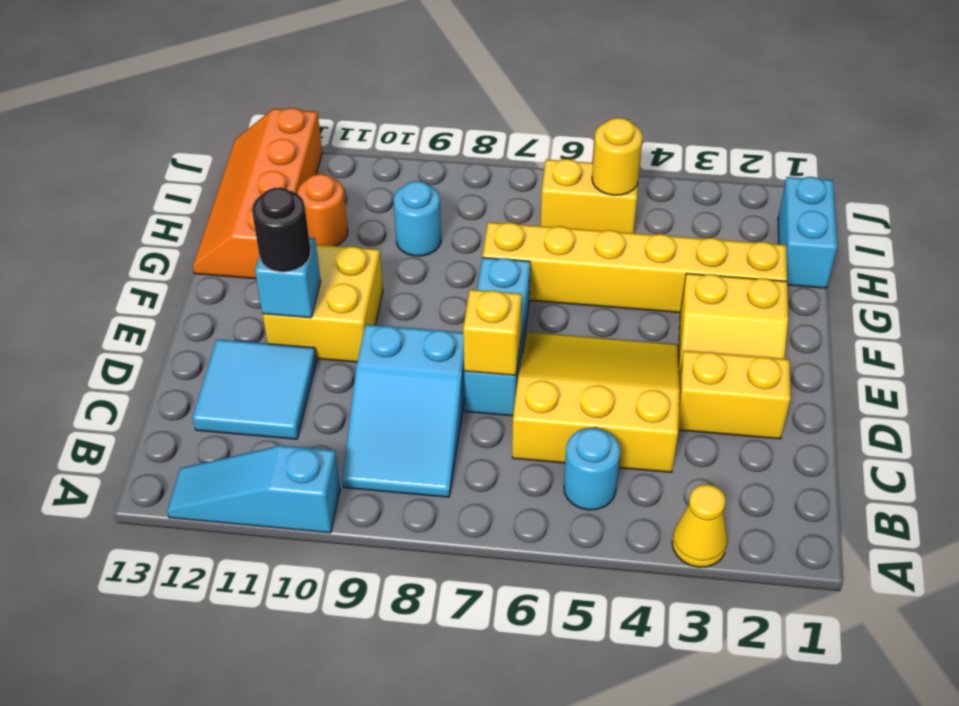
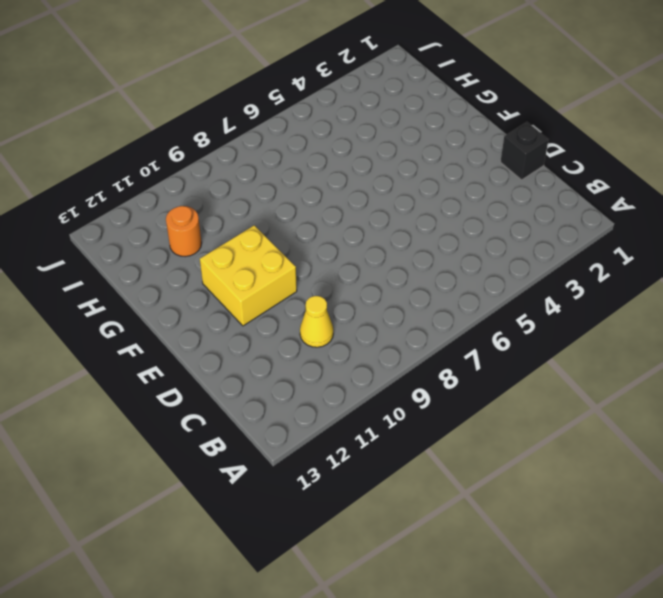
yellow 1x1 cone [300,296,333,347] -> yellow 1x1 cone moved to [672,485,728,567]
black 1x1 brick [501,122,548,180] -> none
none -> cyan 1x3 slope [167,446,340,533]
none -> cyan 1x1 round brick [564,428,620,510]
none -> cyan 2x3 slope [342,325,465,497]

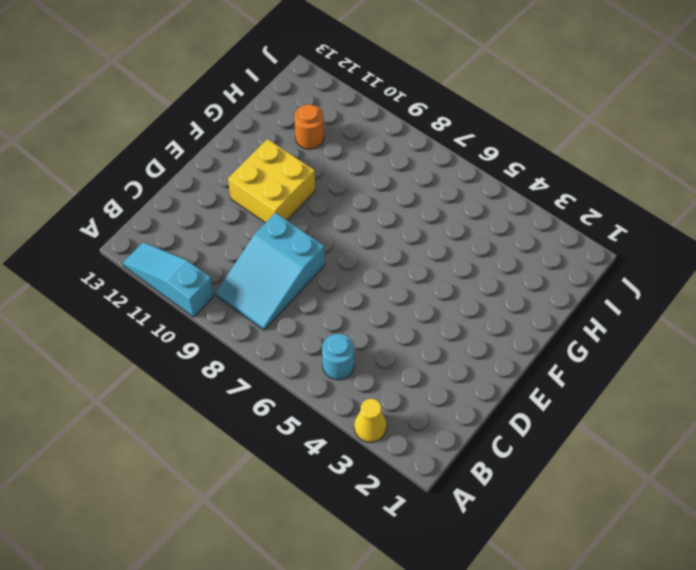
none -> yellow 3x3 slope [512,332,680,472]
none -> cyan 2x2 tile [193,340,317,439]
none -> yellow 1x2 brick [678,351,790,439]

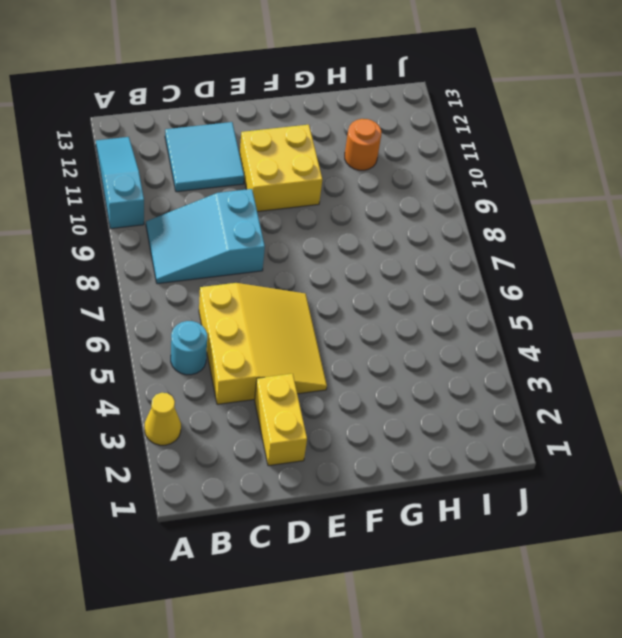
none -> cyan 1x3 brick [464,258,530,416]
none -> yellow 2x2 slope [678,273,788,378]
none -> yellow 1x6 brick [483,222,787,313]

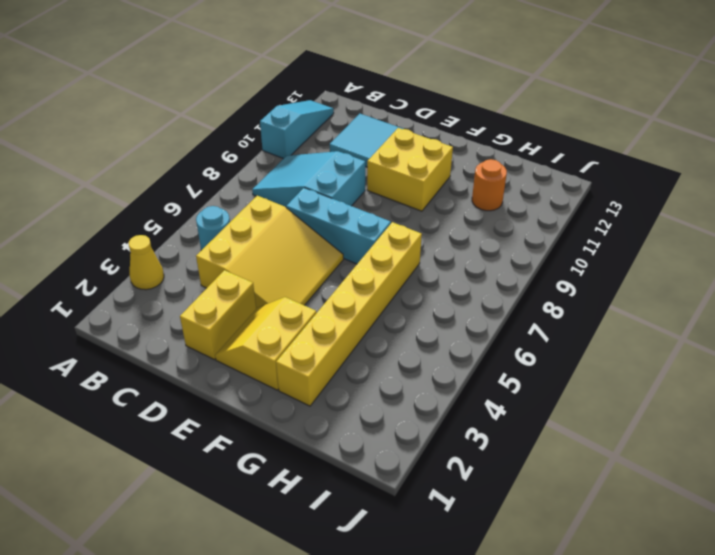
none -> orange 2x4 slope [193,108,322,279]
none -> cyan 1x2 brick [778,177,837,288]
none -> cyan 1x1 round brick [394,181,441,256]

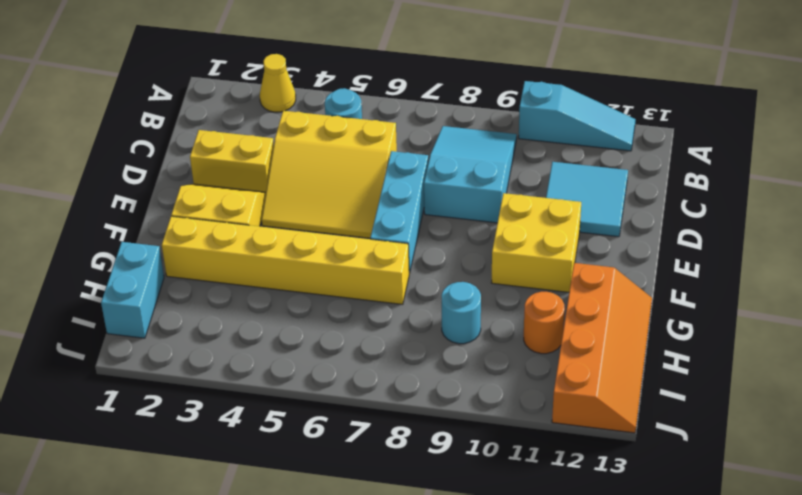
none -> yellow 1x2 brick [541,159,638,233]
none -> yellow 1x1 brick [463,290,522,375]
none -> cyan 1x1 brick [255,238,321,318]

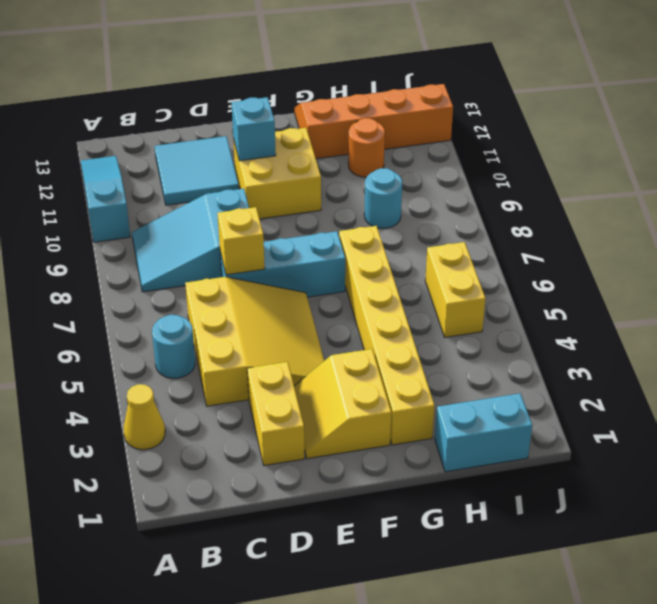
none -> yellow 1x1 round brick [592,118,643,195]
none -> black 1x1 round brick [252,187,311,272]

